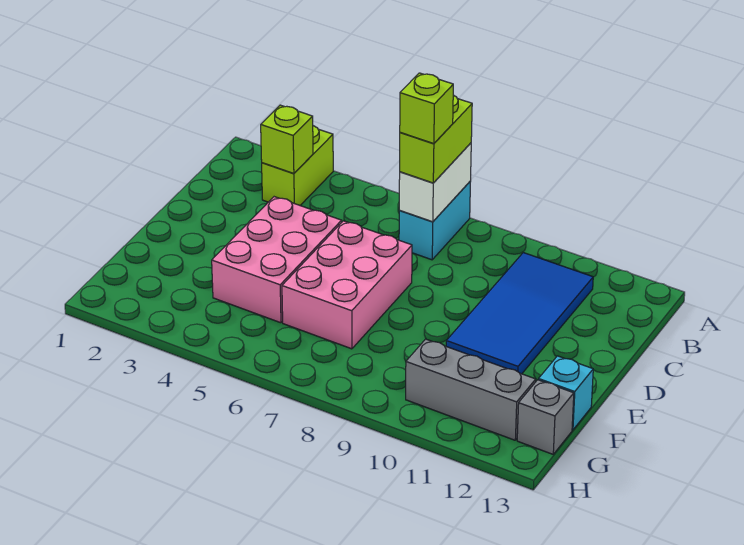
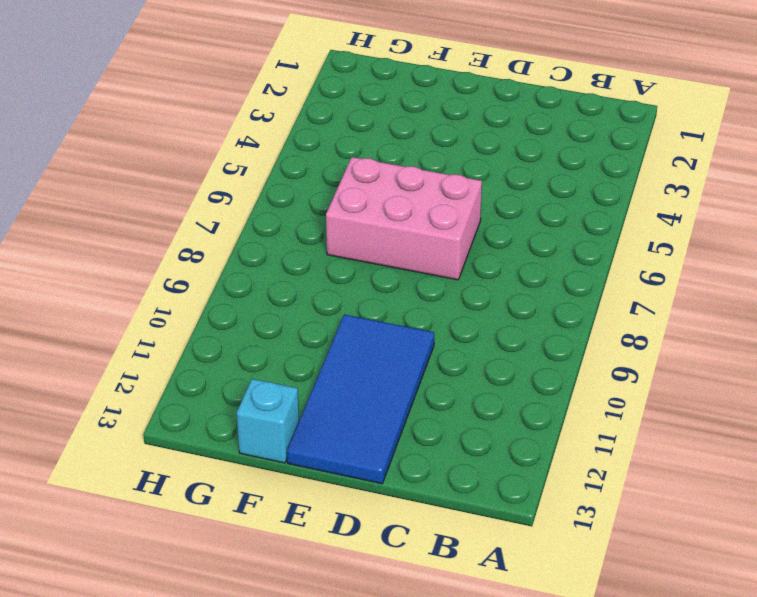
blue 2x4 tile [287,315,434,484] -> blue 2x4 tile turned to [446,253,593,374]
none -> lime 1x2 brick [262,126,333,205]
none -> cyan 1x2 brick [399,181,471,260]
none -> pink 2x3 brick [212,197,342,323]

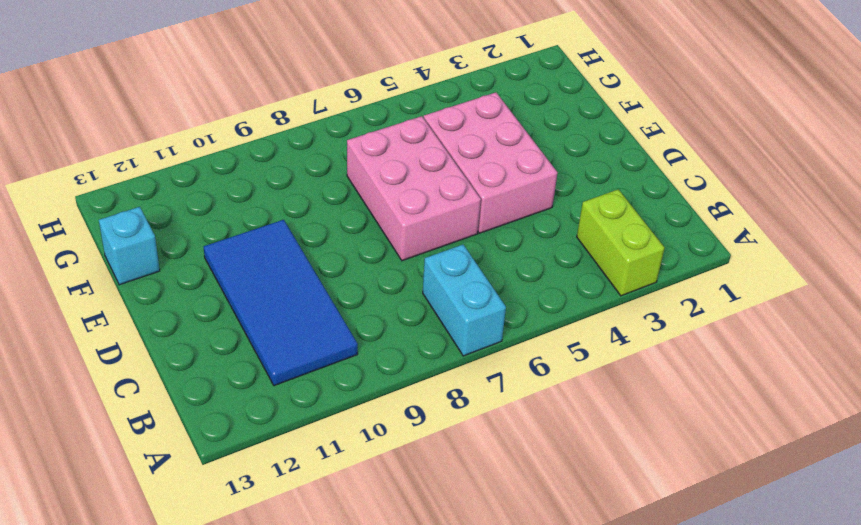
none -> grey 1x3 brick [406,339,536,440]
none -> grey 1x1 brick [517,380,574,454]
none -> white 1x2 brick [399,143,471,222]

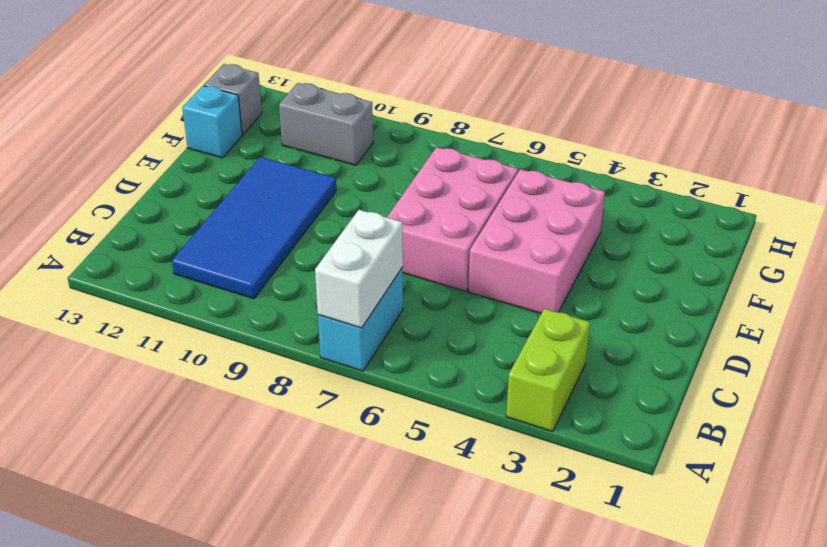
grey 1x2 brick [279,83,373,165] -> grey 1x3 brick [406,339,536,440]
none -> lime 1x1 brick [261,105,313,173]
none -> lime 1x2 brick [400,95,472,183]
none -> lime 1x1 brick [400,73,453,144]

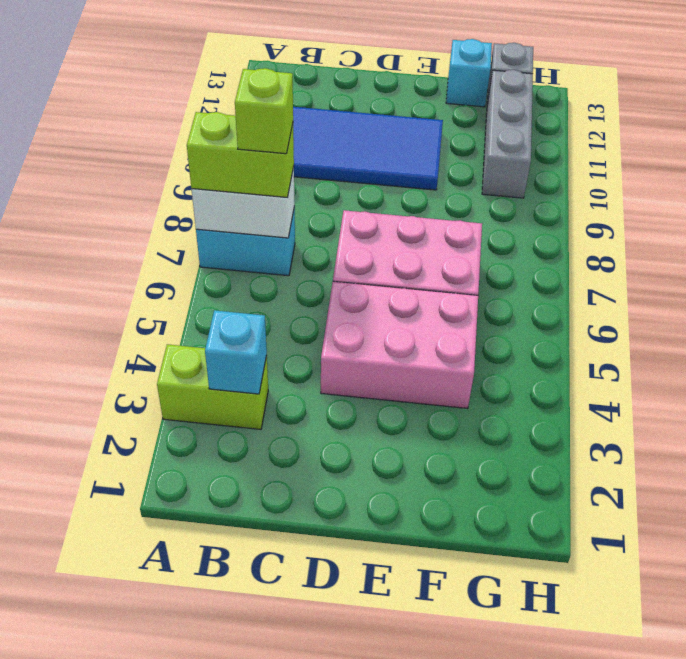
cyan 1x1 brick [205,310,267,394] -> lime 1x1 brick [261,105,313,173]

